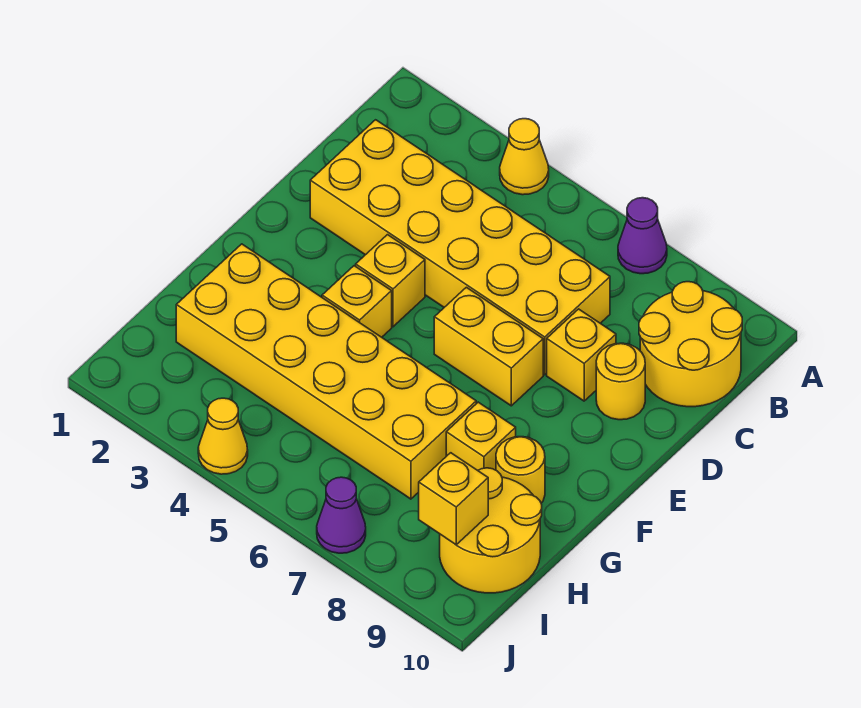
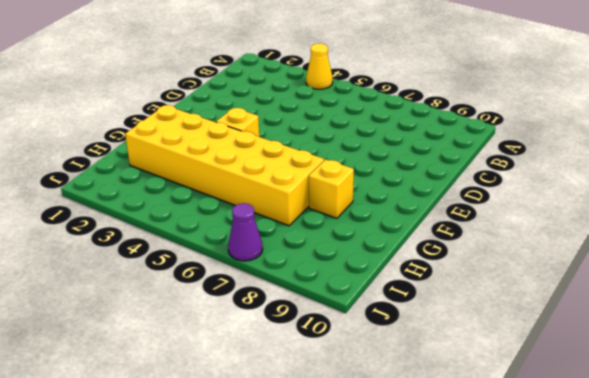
none -> purple 1x1 cone [618,198,667,274]
none -> yellow 2x2 round brick [639,282,742,407]
none -> yellow 2x6 brick [310,120,610,375]

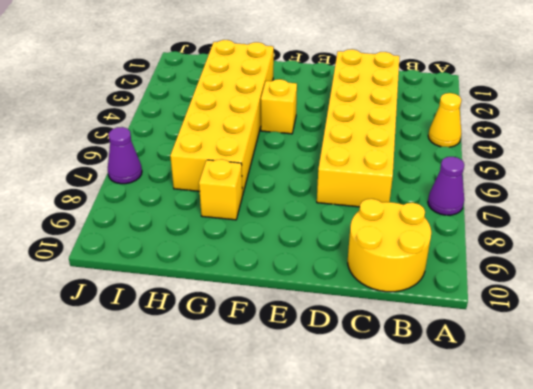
none -> yellow 1x1 brick [547,309,616,401]
none -> yellow 1x1 round brick [596,343,645,420]
none -> yellow 1x1 brick [356,235,425,327]

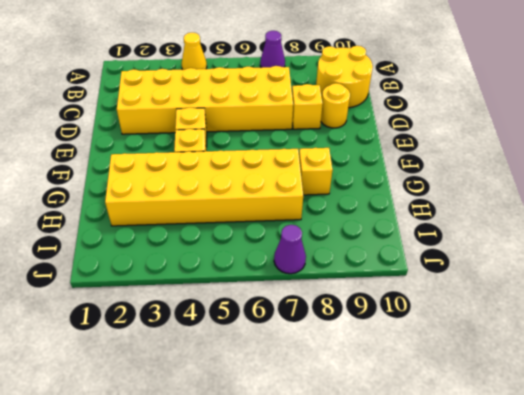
none -> yellow 1x2 brick [434,287,543,406]
none -> yellow 1x1 round brick [496,437,545,503]
none -> yellow 2x2 round brick [440,468,542,593]

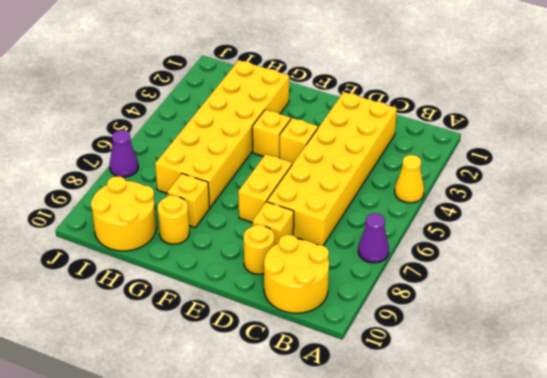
none -> yellow 1x1 cone [198,398,248,474]
none -> yellow 1x1 brick [419,453,488,545]

